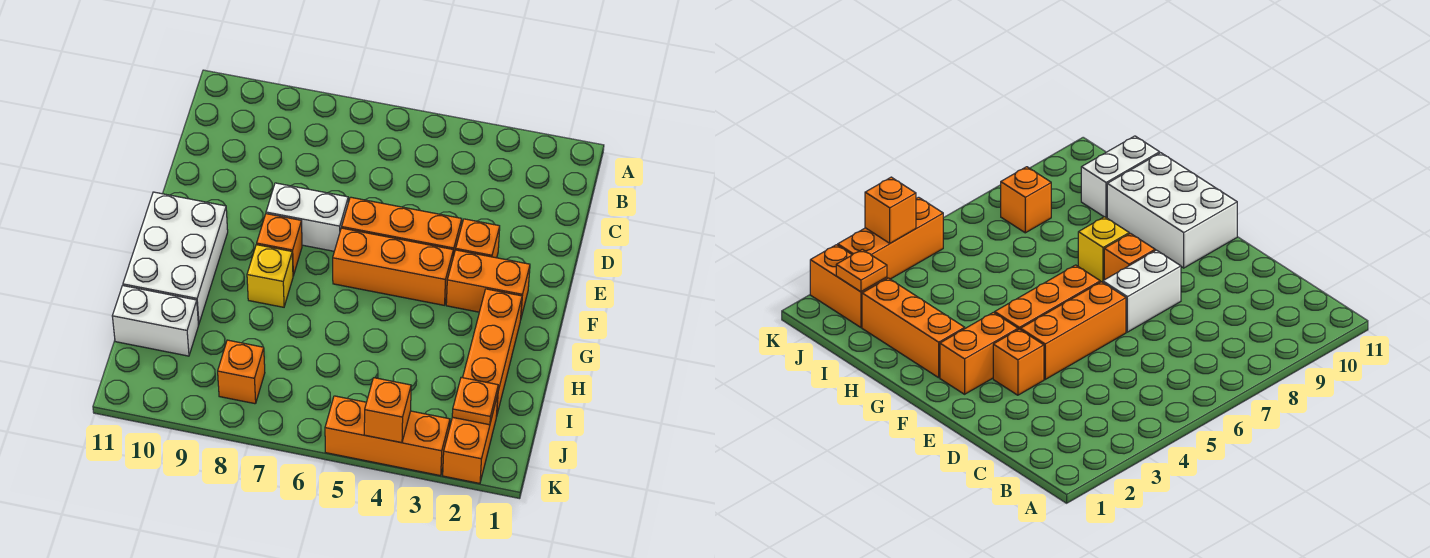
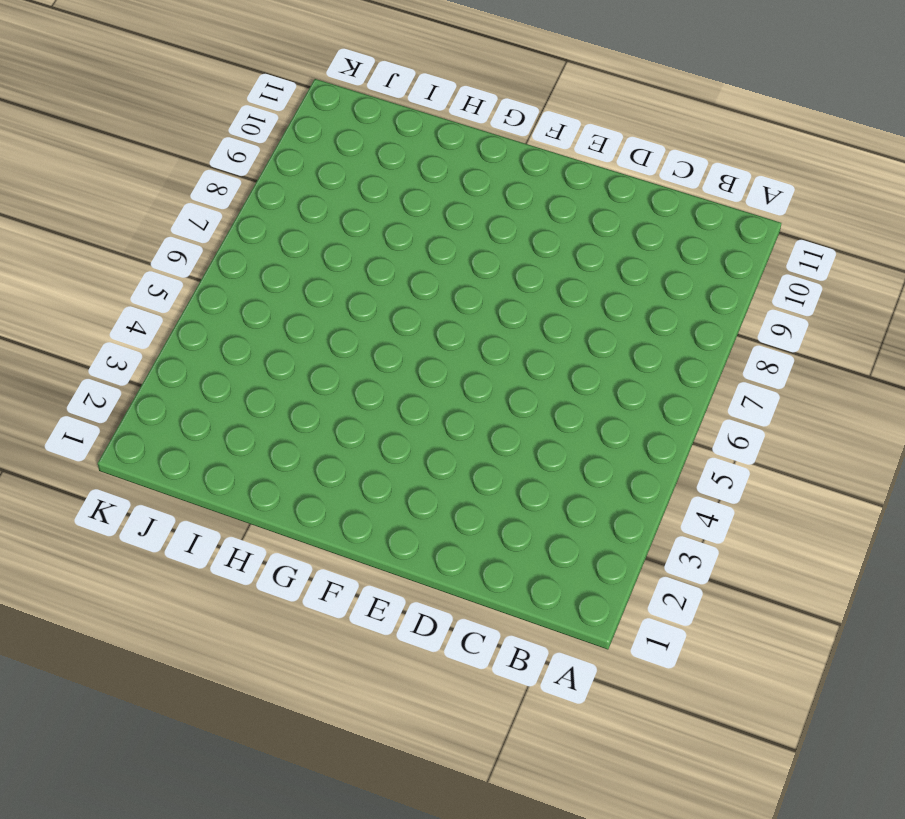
none -> orange 1x1 brick [456,219,500,258]
none -> orange 1x3 brick [342,197,462,256]
none -> white 1x2 brick [266,183,348,251]

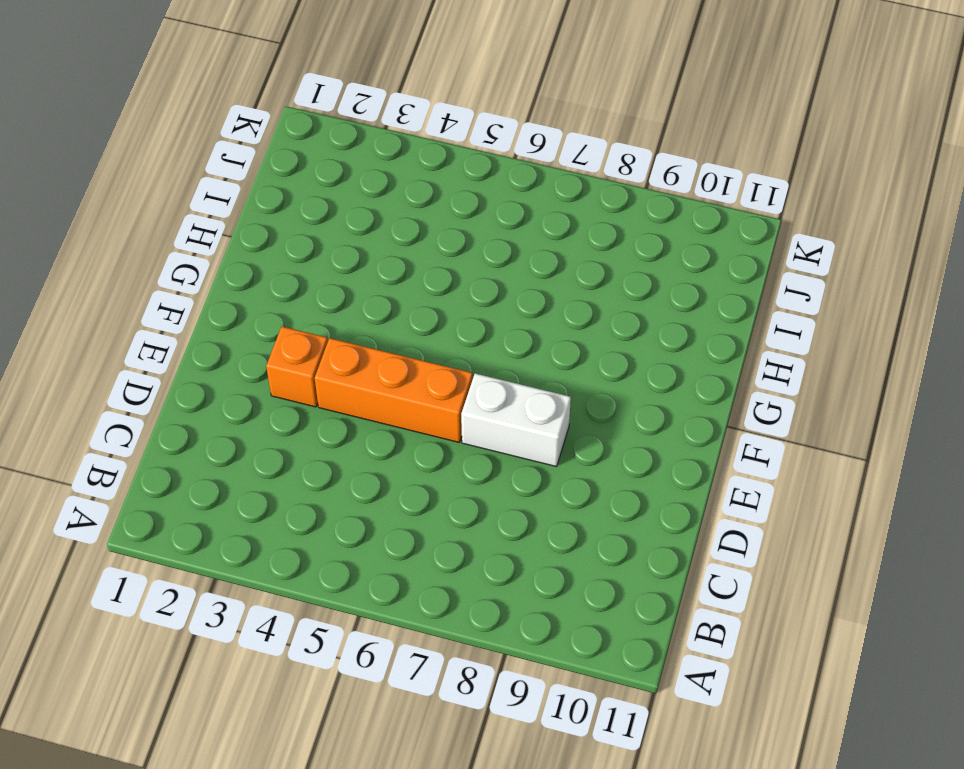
none -> orange 1x2 brick [446,250,530,317]
none -> orange 1x3 brick [333,228,453,305]
none -> orange 1x1 brick [257,214,302,276]

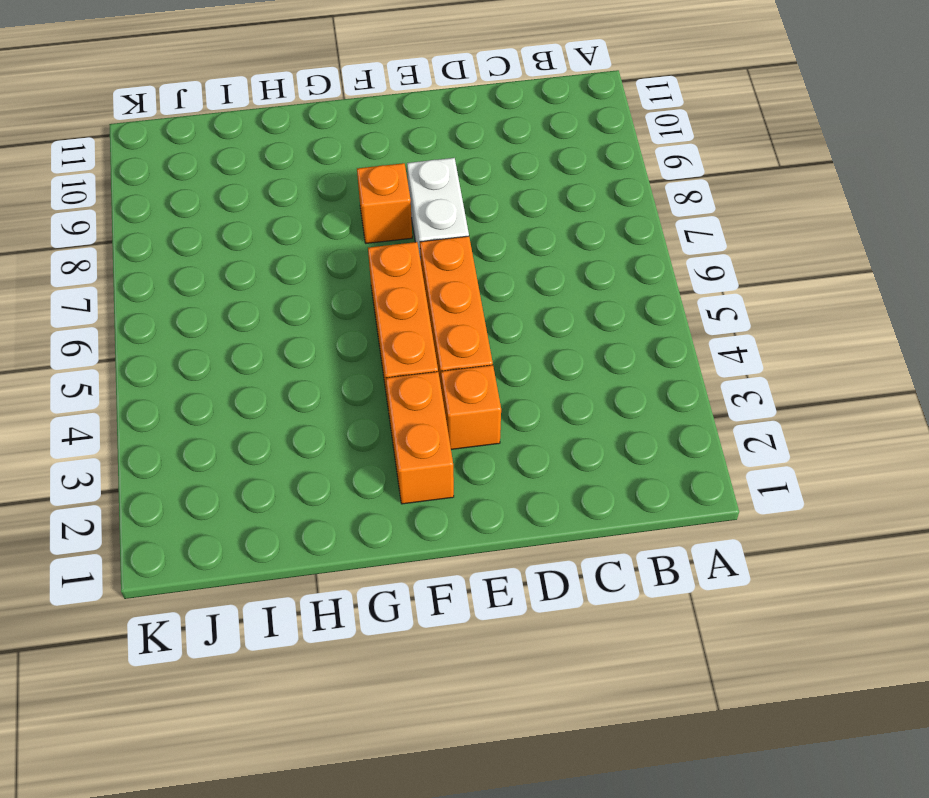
none -> white 2x3 brick [123,192,228,324]
none -> orange 1x3 brick [463,289,522,417]
none -> yellow 1x1 brick [247,245,293,307]

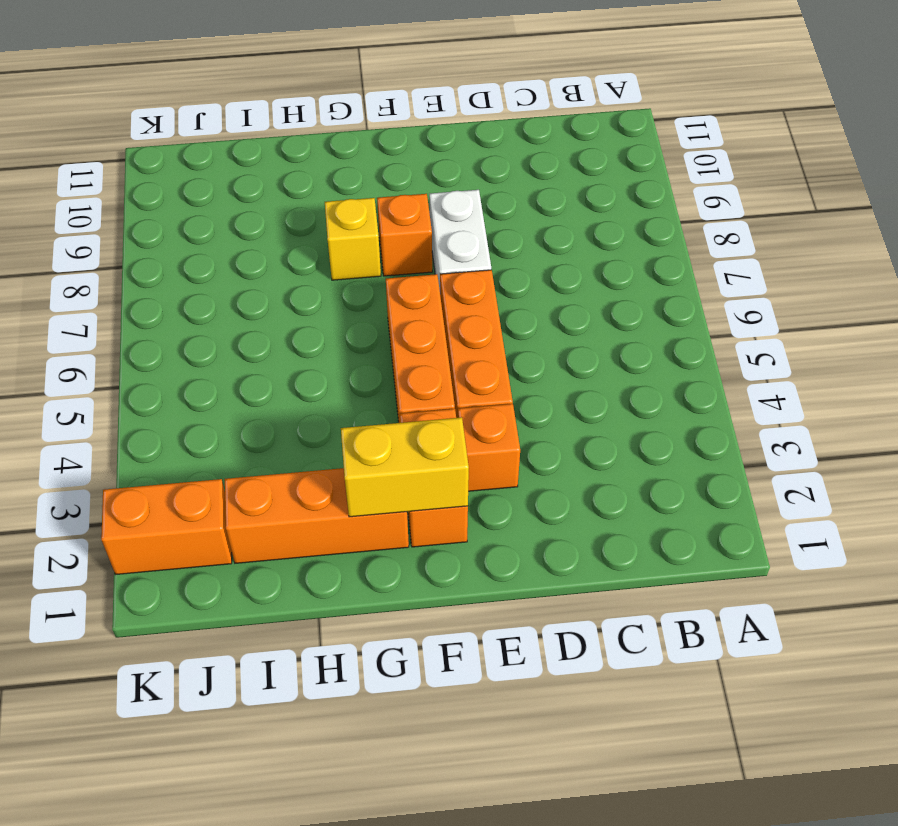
yellow 1x2 brick [341,417,469,517] -> none
none -> white 2x3 brick [123,192,228,324]
none -> white 1x2 brick [112,286,199,356]
none -> orange 1x1 brick [218,340,265,404]

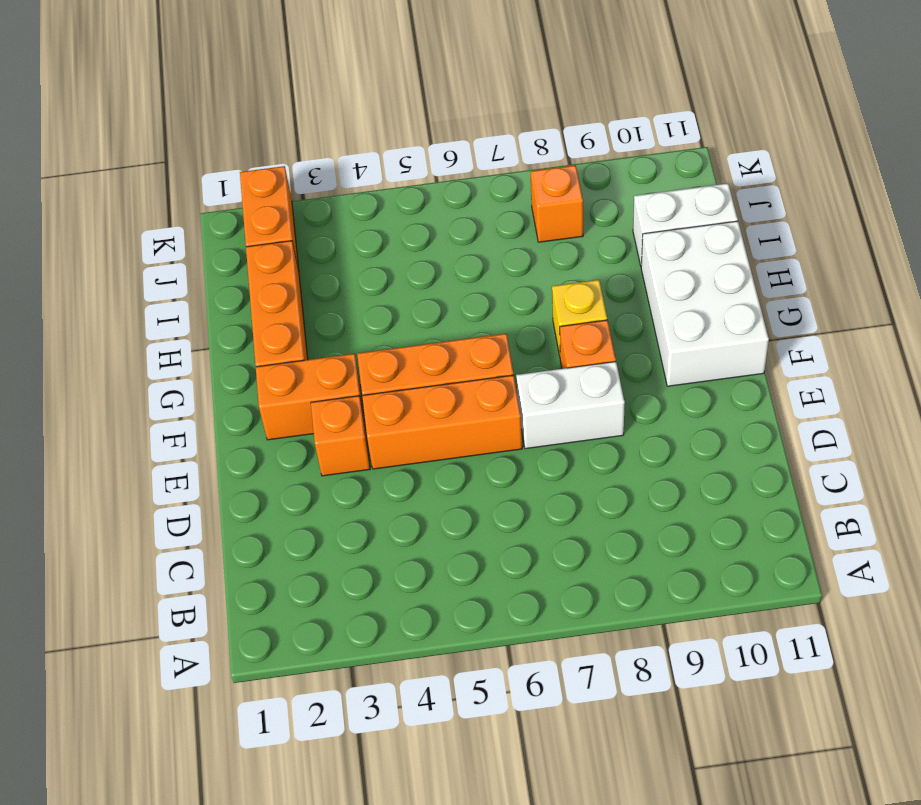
none -> orange 1x3 brick [325,396,450,476]
none -> orange 1x1 plate [452,377,498,425]
none -> orange 1x1 brick [364,378,411,443]

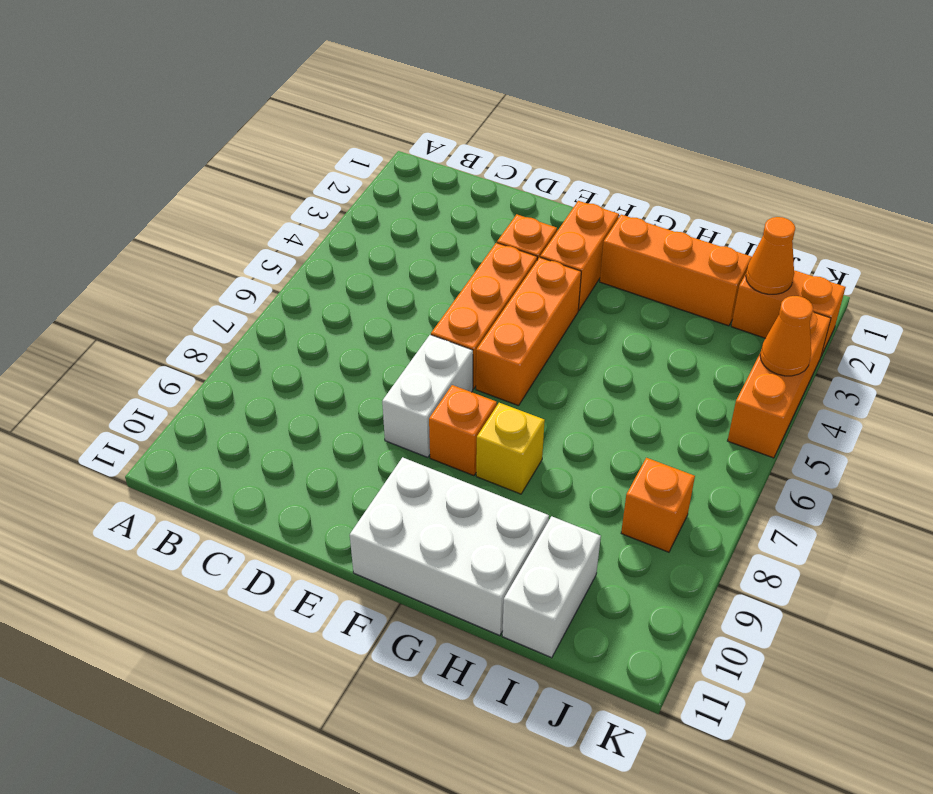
orange 1x1 cone [746,217,795,294] -> orange 1x1 plate [452,377,498,425]
orange 1x1 cone [760,296,813,376] -> orange 1x1 brick [364,378,411,443]

